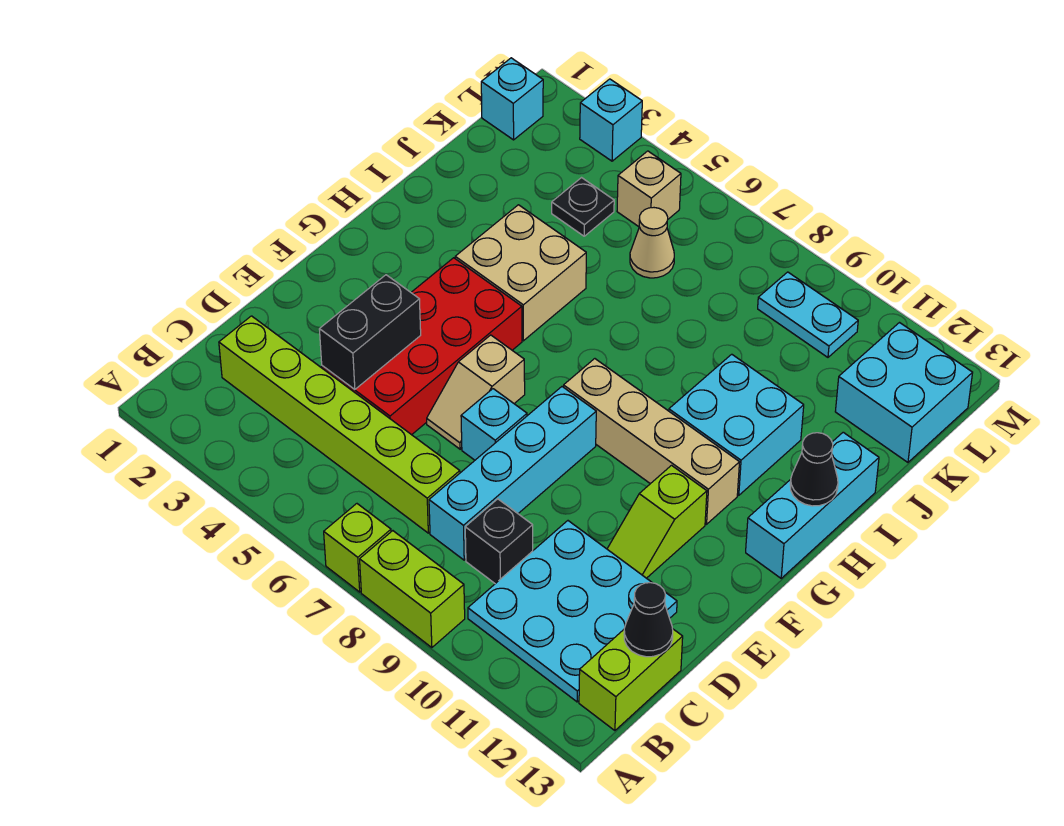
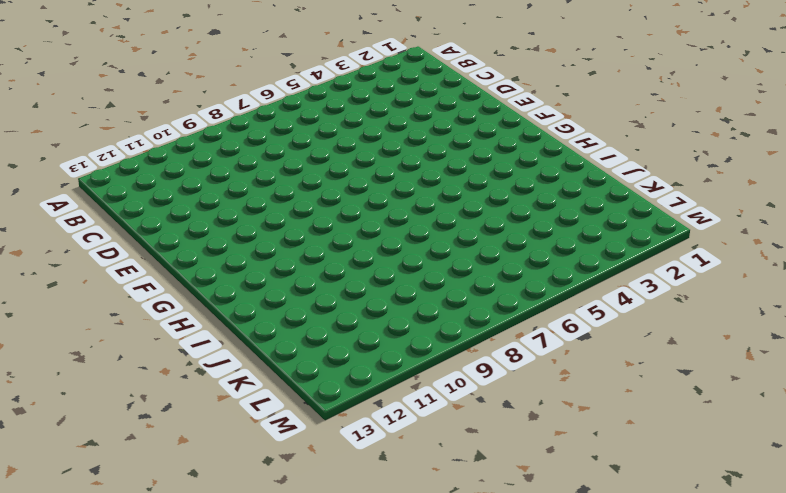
none -> lime 1x1 brick [324,504,391,592]
none -> lime 1x2 brick [360,531,465,648]
none -> cyan 3x3 plate [468,521,677,702]

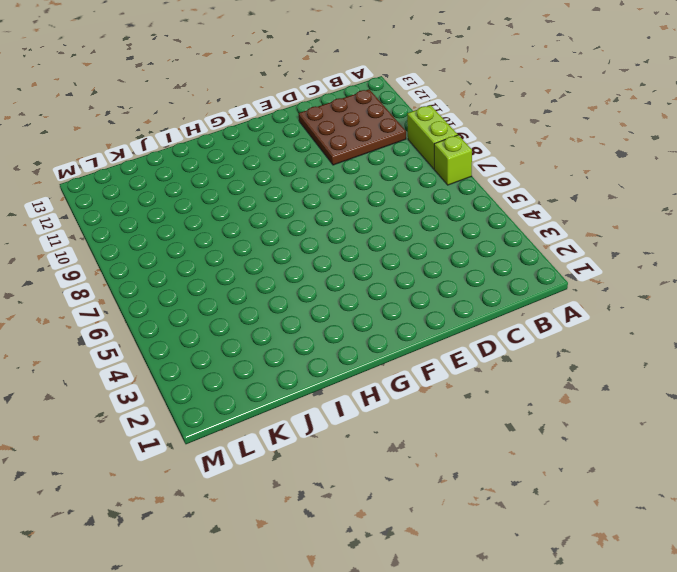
brown 3x3 plate [298,89,406,165] -> cyan 3x3 plate [468,521,677,702]
none -> lime 1x2 brick [579,629,683,731]
none -> lime 1x6 brick [219,316,460,533]
none -> cyan 1x4 brick [429,387,596,560]

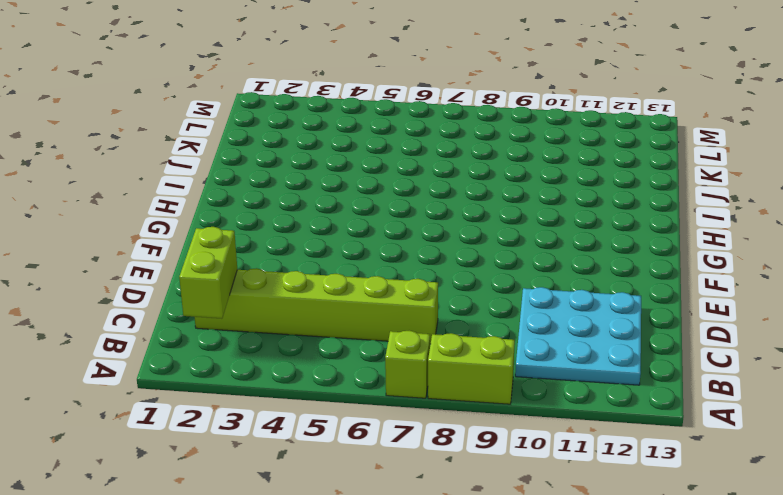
lime 1x2 brick [179,227,237,319] -> lime 1x2 brick moved to [579,629,683,731]
none -> cyan 1x4 brick [429,387,596,560]
none -> black 1x1 brick [465,499,533,584]
none -> red 2x4 brick [322,258,522,435]

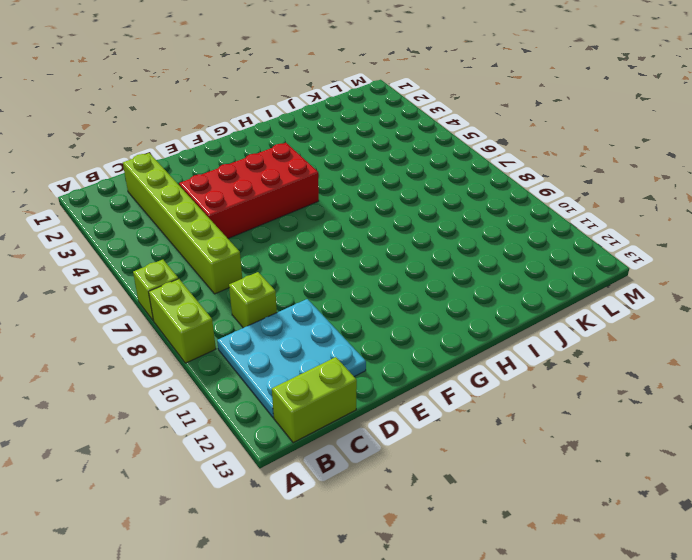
lime 1x1 brick [229,272,277,328] -> black 1x1 brick [465,499,533,584]
none -> cyan 1x4 brick [429,387,596,560]
none -> tan 1x2 slope [427,335,525,449]
none -> cyan 1x1 brick [461,389,527,460]

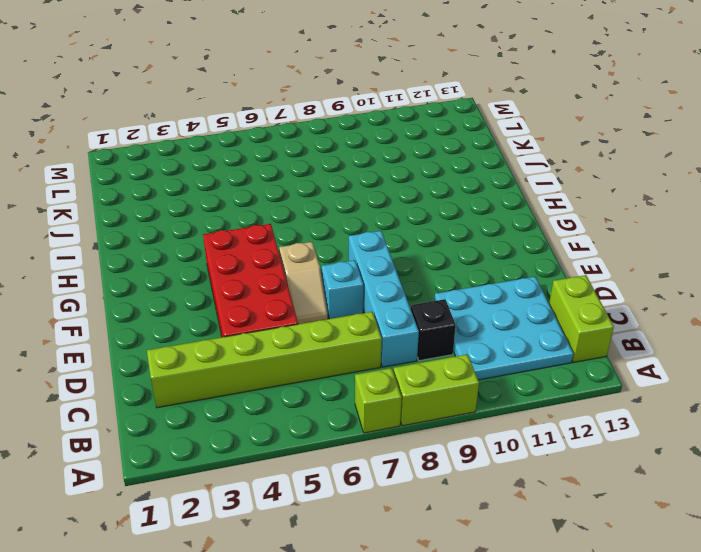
none -> lime 1x2 slope [607,465,707,578]
none -> tan 1x4 brick [564,359,740,524]
none -> cyan 1x3 brick [746,432,879,578]

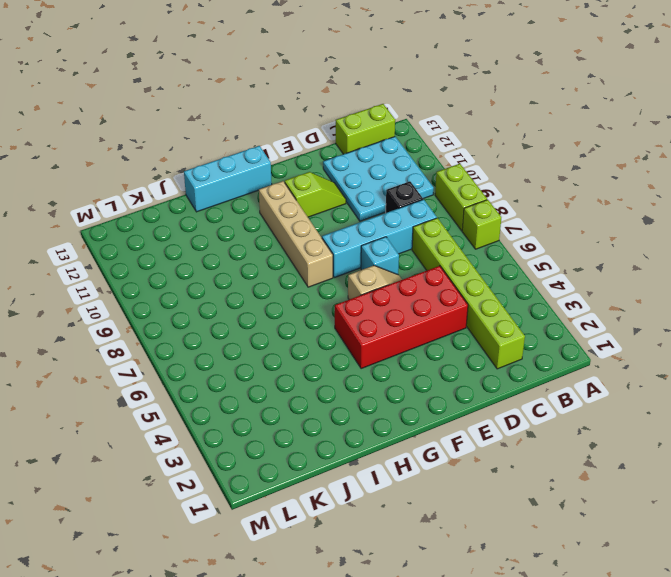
none -> tan 2x2 brick [455,205,586,341]
none -> cyan 2x2 brick [669,354,804,495]
none -> black 1x1 plate [552,178,614,236]

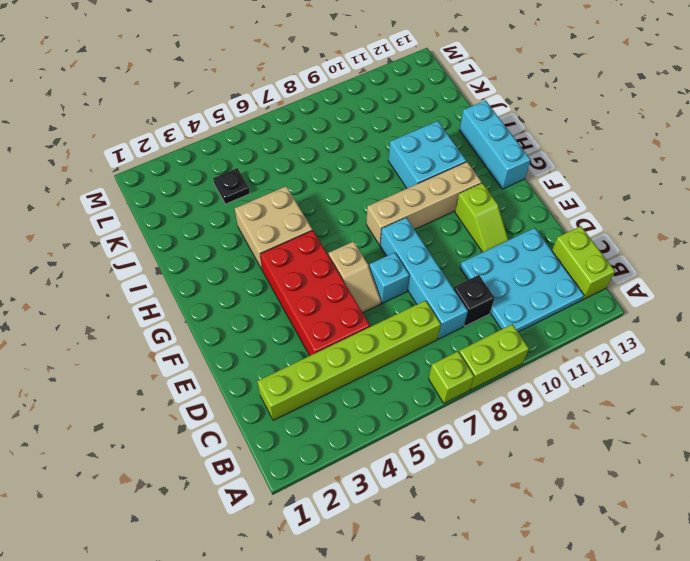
none -> tan 1x1 cone [630,208,674,278]
none -> cyan 2x2 brick [835,323,973,462]
none -> cyan 1x1 brick [481,58,543,140]

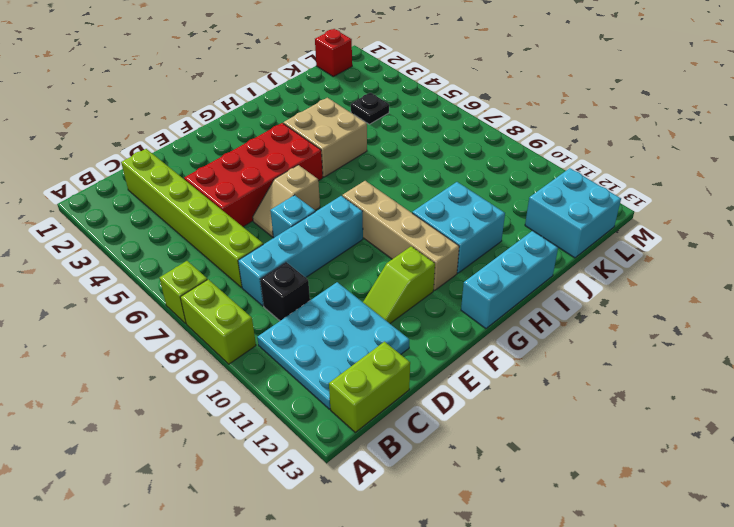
red 1x1 brick [315,29,352,76] -> cyan 1x1 brick [481,58,543,140]
none -> tan 1x1 cone [630,208,674,278]
none -> tan 1x1 brick [617,151,681,227]
none -> cyan 1x2 plate [758,272,858,357]

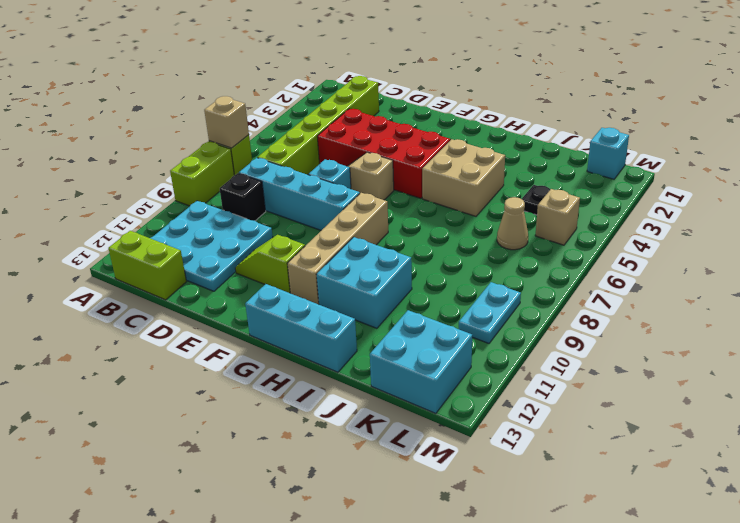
tan 1x1 brick [204,96,249,148] -> none
none -> cyan 1x1 brick [580,79,642,161]
none -> black 1x1 cone [624,583,673,657]
none -> black 1x2 brick [319,275,421,390]

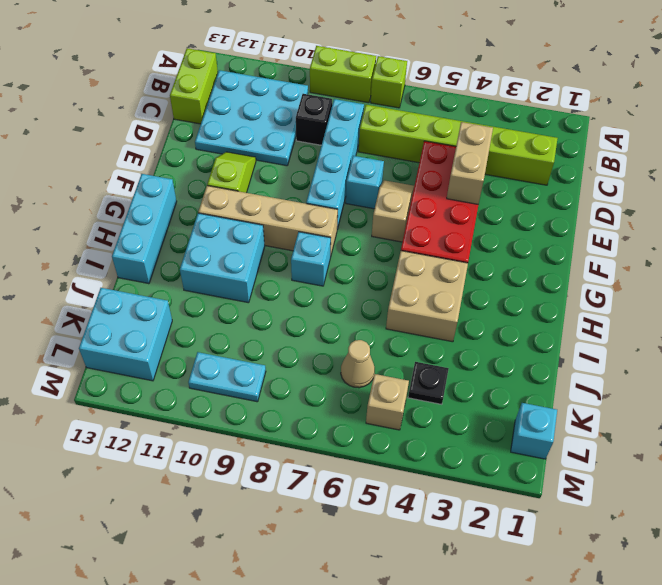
tan 1x2 brick [447,122,493,204] -> black 1x2 brick [319,275,421,390]
cyan 1x1 brick [291,232,331,286] -> cyan 1x1 brick moved to [580,79,642,161]
none -> black 1x1 cone [624,583,673,657]
none -> black 1x1 cone [790,433,838,506]

